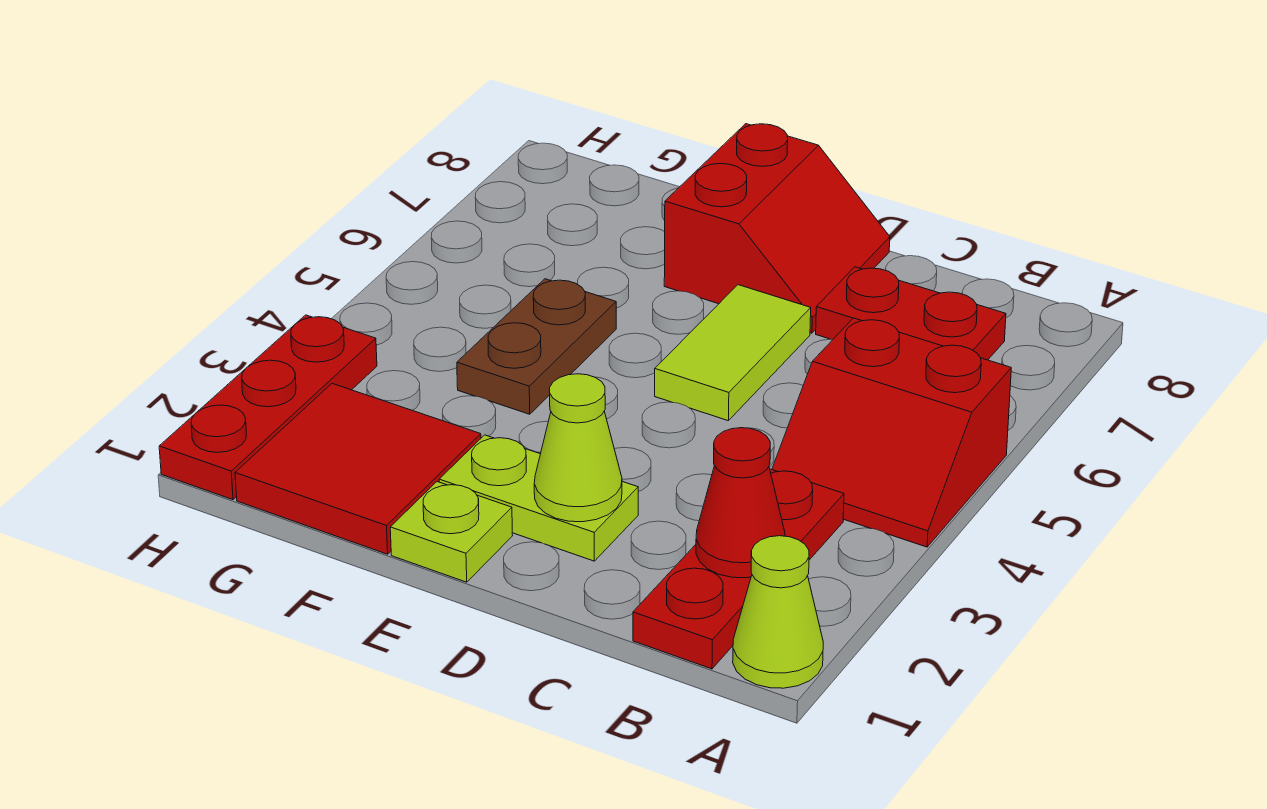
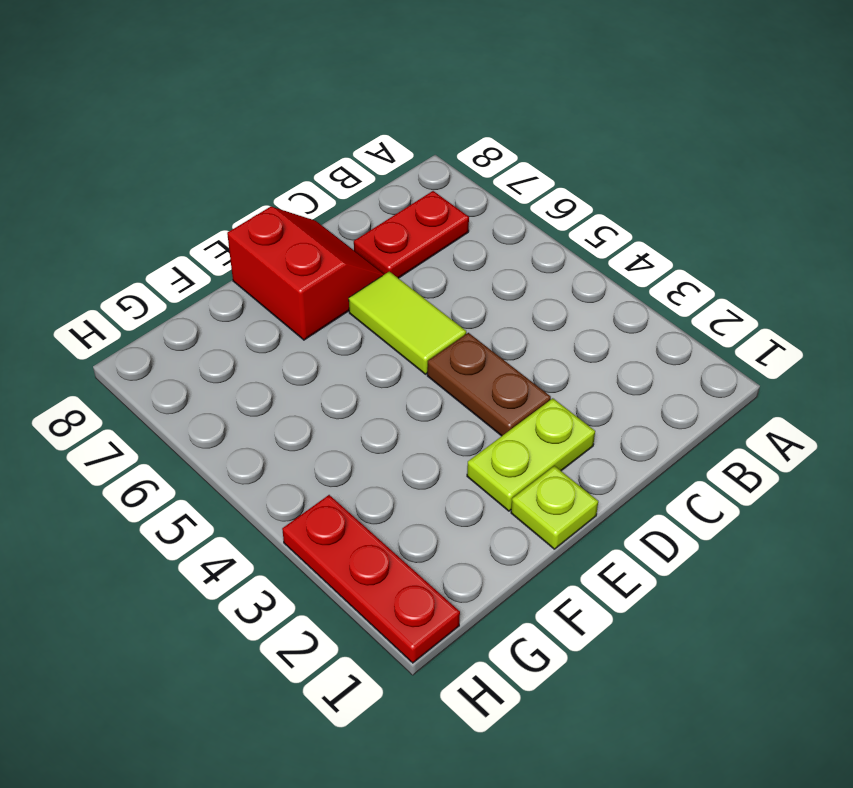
brown 1x2 plate [427,333,551,436] -> brown 1x2 plate moved to [457,279,616,414]
none -> lime 1x1 cone [733,536,823,688]
none -> red 2x2 slope [772,318,1011,547]
none -> red 1x3 plate [633,469,844,669]

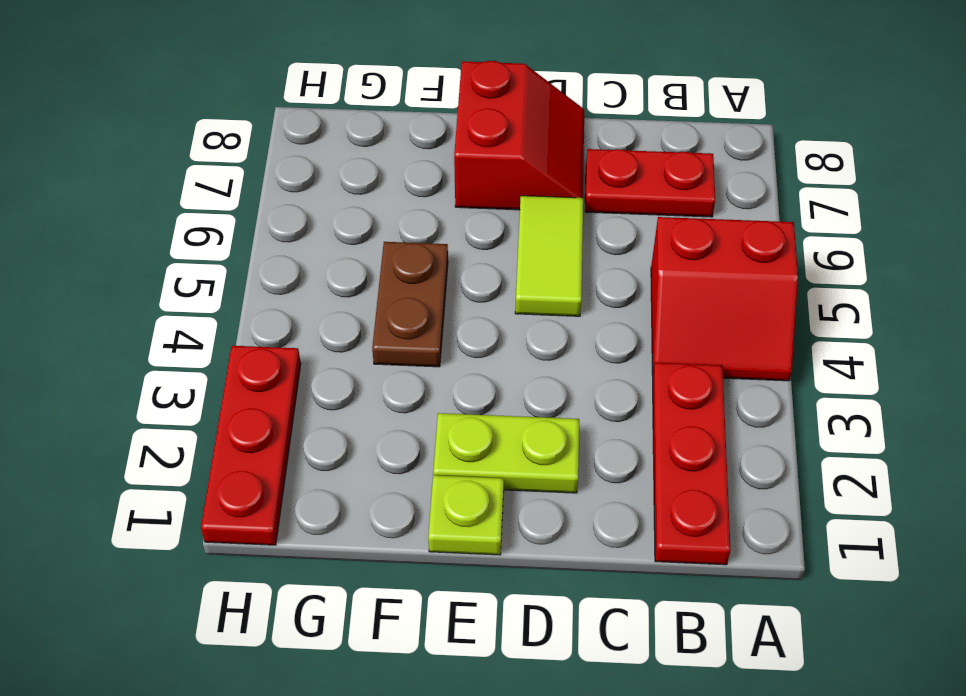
none -> lime 1x1 cone [733,536,823,688]
none -> red 2x2 tile [235,384,481,554]
none -> red 1x1 cone [696,428,785,578]

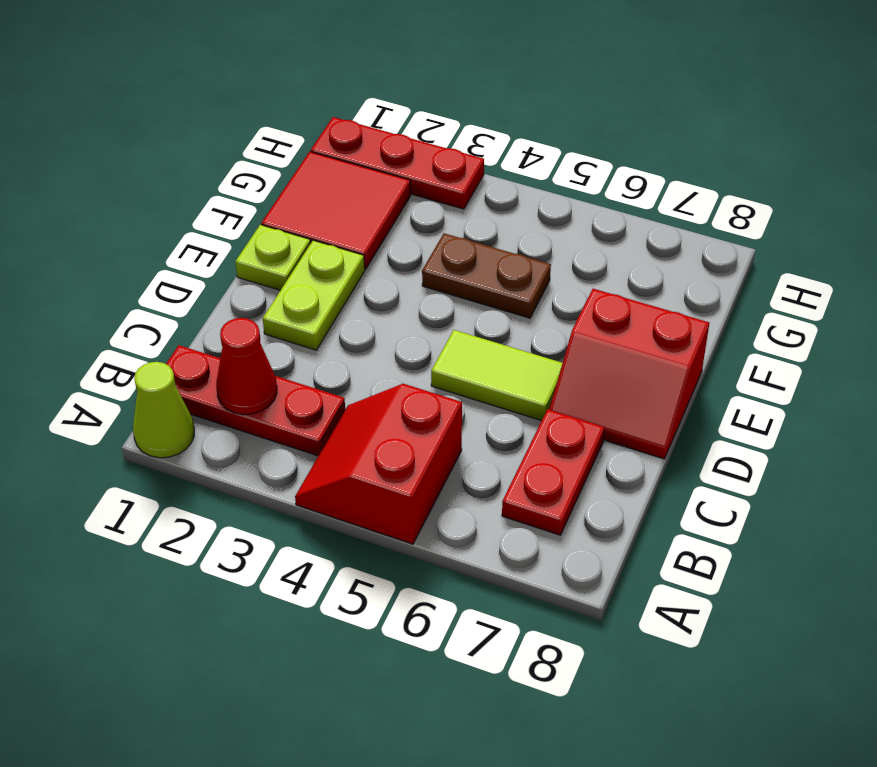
none -> lime 1x1 cone [534,374,622,522]

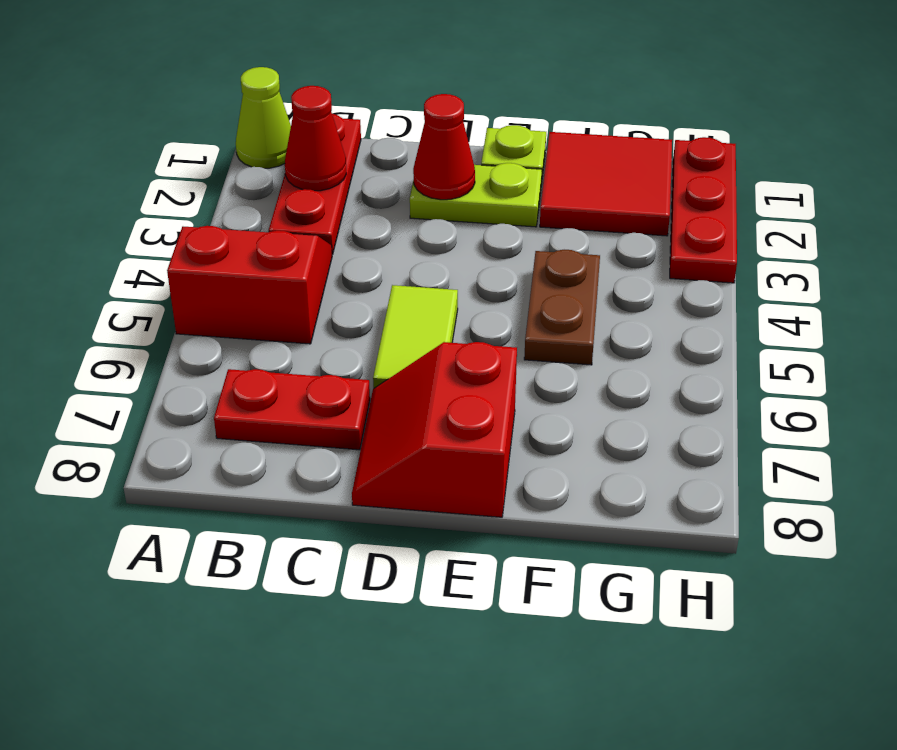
red 1x1 cone [413,94,475,200] -> lime 1x1 cone [534,374,622,522]

